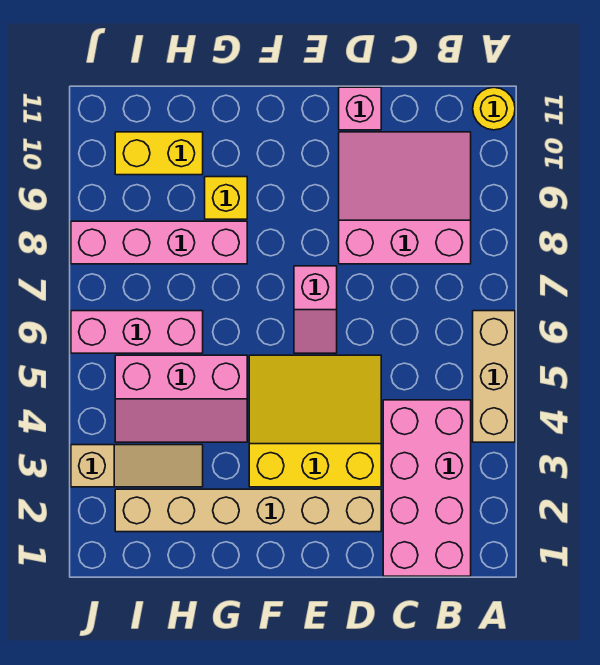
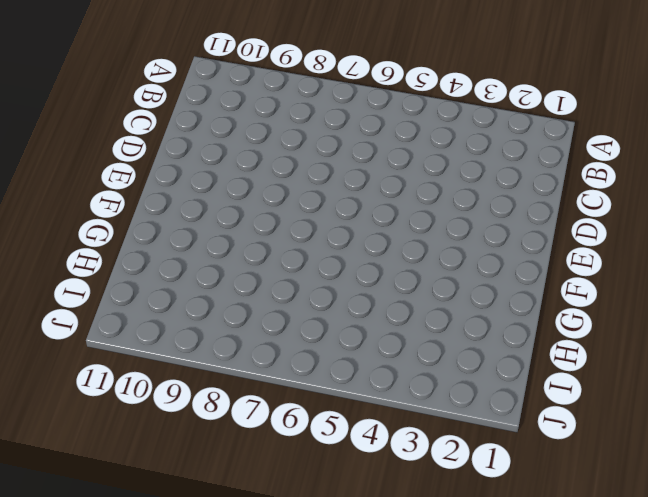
none -> tan 1x3 brick [473,311,515,442]
none -> yellow 1x1 round brick [473,88,515,130]
none -> pink 2x4 brick [383,400,471,576]

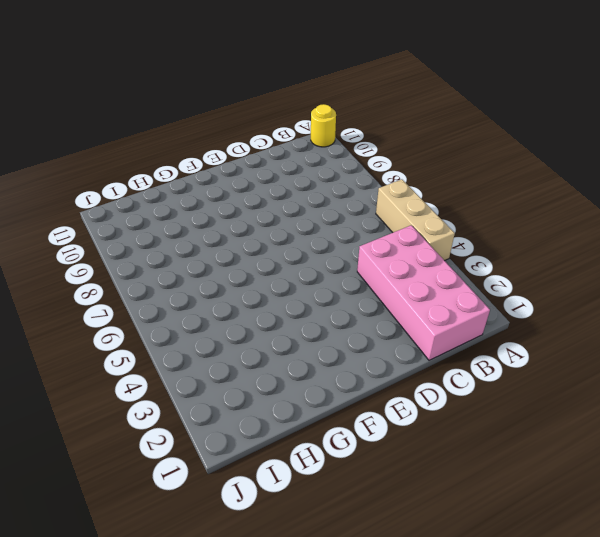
none -> pink 3x3 slope [339,132,471,264]
none -> tan 1x6 brick [115,489,381,532]
none -> yellow 3x3 slope [249,355,381,487]

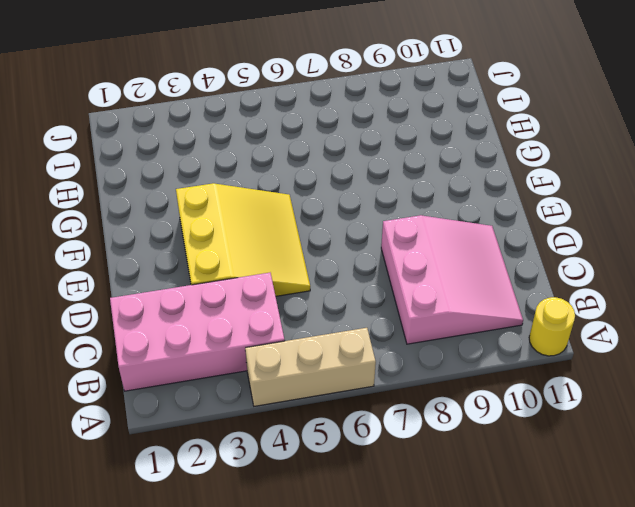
none -> tan 1x6 brick [115,489,381,532]
none -> pink 1x1 brick [339,87,381,130]
none -> pink 1x2 slope [294,266,337,353]

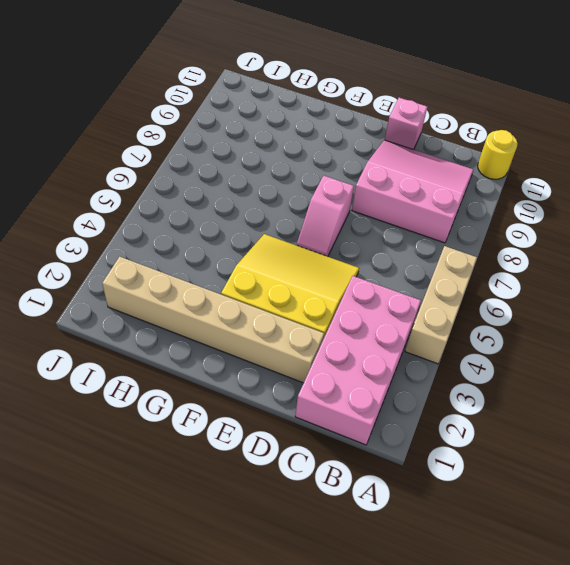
none -> pink 2x3 slope [115,355,247,442]
none -> pink 1x4 brick [71,221,247,264]
none -> yellow 1x1 brick [205,177,247,219]

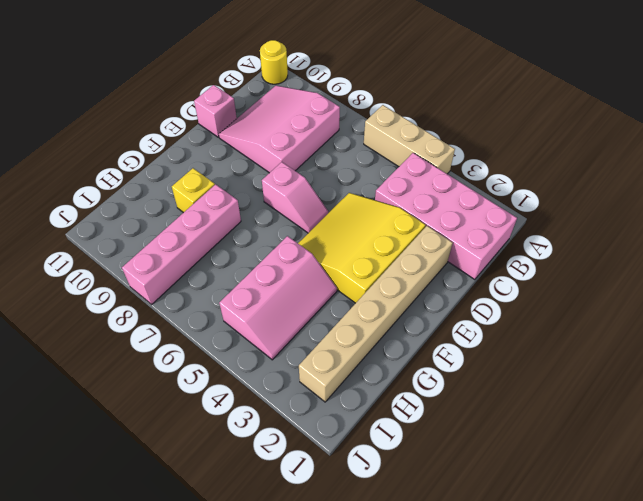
none -> tan 1x3 slope [71,445,203,487]
none -> pink 1x3 brick [71,311,203,353]
none -> yellow 1x2 brick [115,132,203,175]

